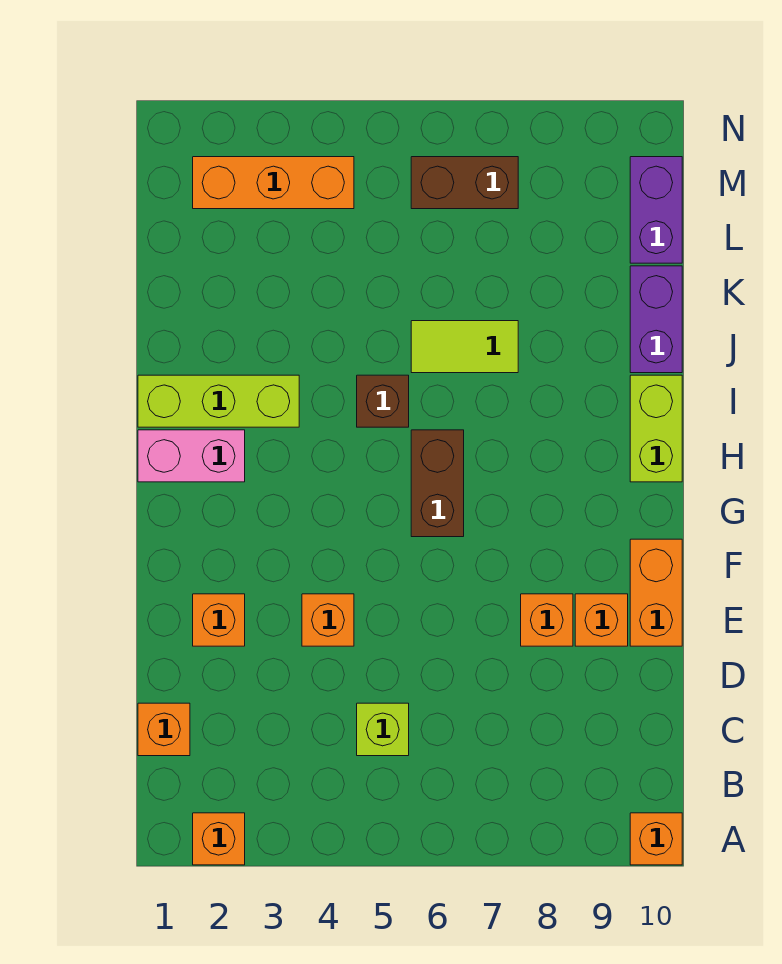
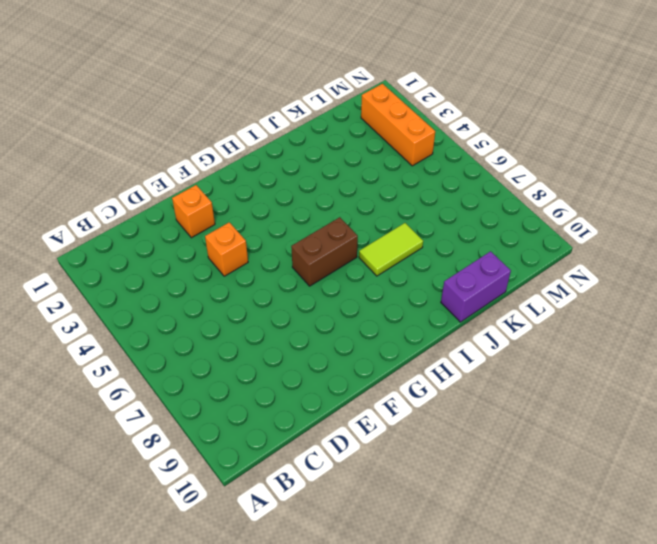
lime 1x2 tile [359,223,423,276] -> lime 1x2 tile turned to [411,321,518,373]
none -> orange 1x1 brick [193,813,245,865]
none -> orange 1x1 brick [630,813,682,865]
none -> orange 1x1 brick [138,703,190,756]

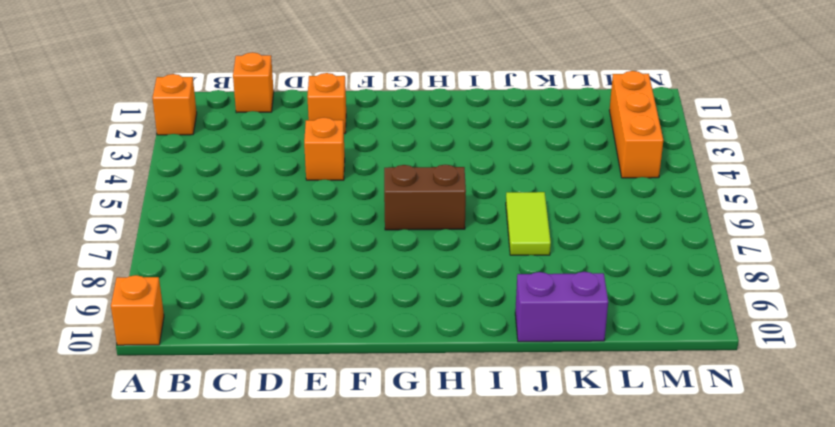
none -> lime 1x1 brick [357,703,409,756]
none -> orange 1x1 brick [521,594,573,646]
none -> orange 1x1 brick [575,594,628,646]

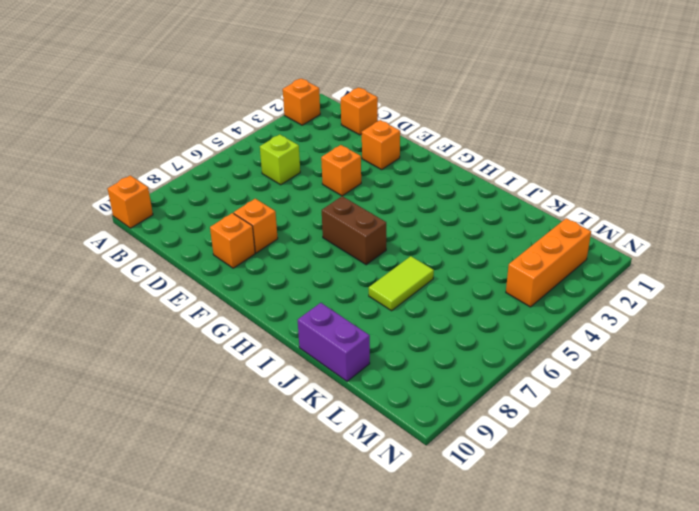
none -> orange 1x2 brick [630,539,682,646]
none -> pink 1x2 brick [138,430,245,482]
none -> lime 1x2 brick [630,375,682,482]

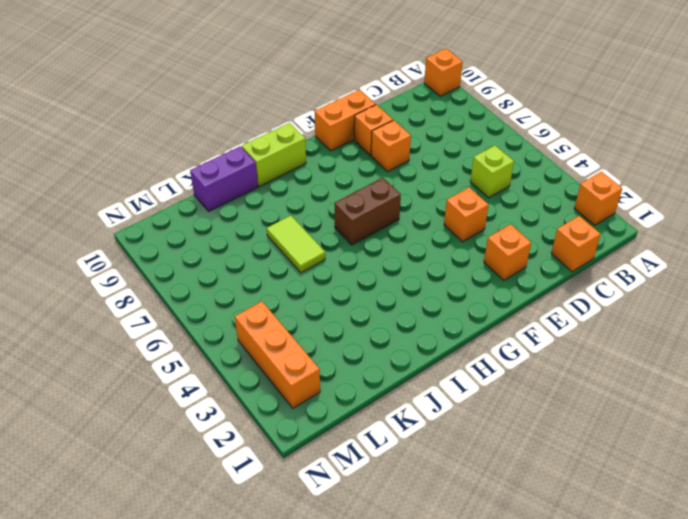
none -> pink 1x2 brick [138,430,245,482]
none -> lime 1x3 brick [138,375,299,427]
none -> brown 1x1 brick [357,375,409,427]

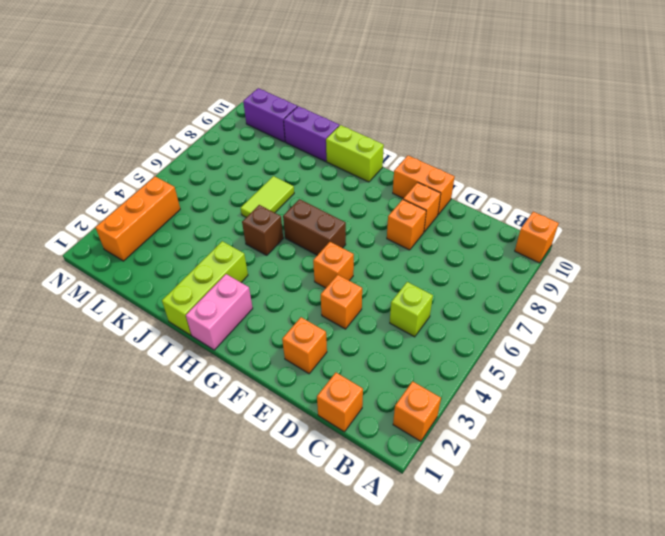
orange 1x1 brick [313,242,354,288] -> none
none -> brown 1x2 brick [411,157,518,209]

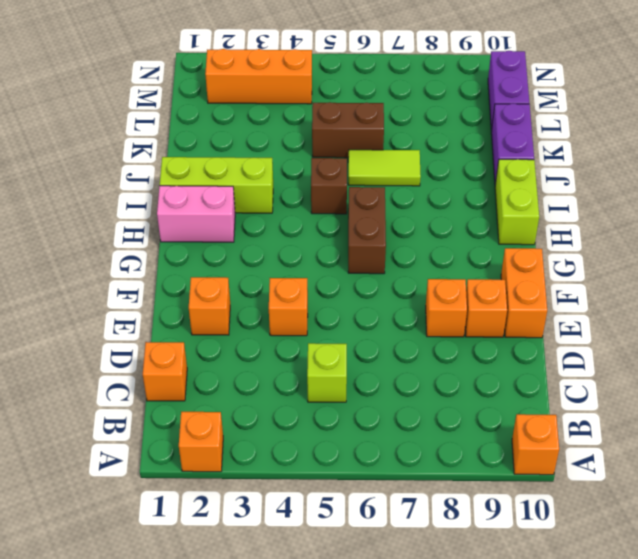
brown 1x2 brick [312,102,384,158] -> brown 1x2 brick moved to [411,157,518,209]

